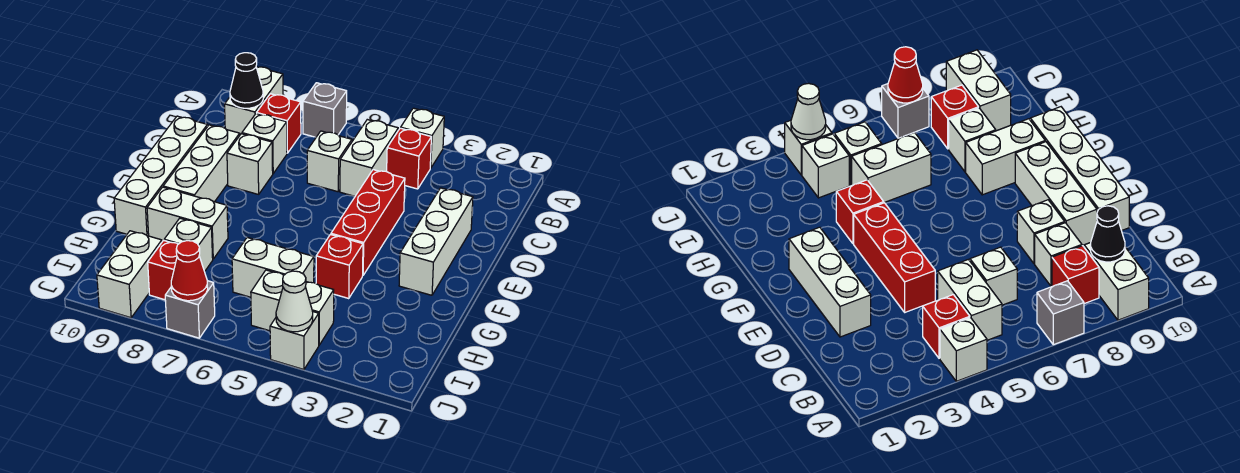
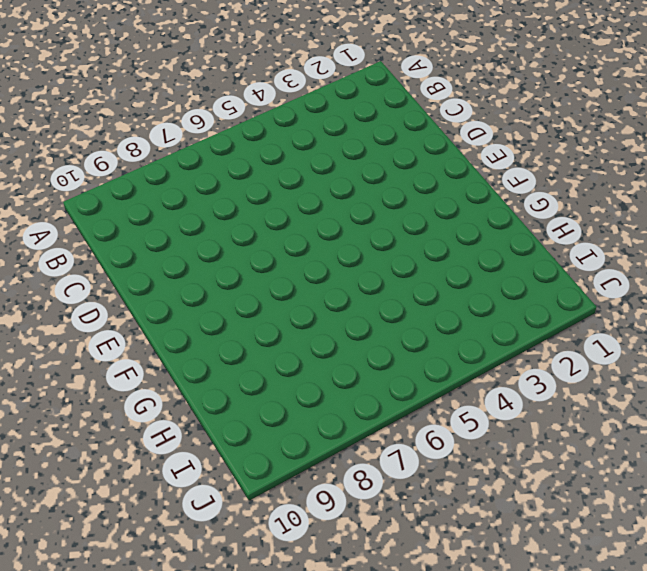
none -> white 1x1 brick [401,108,444,168]
none -> grey 1x1 brick [303,83,347,137]
none -> white 1x2 brick [225,67,283,135]

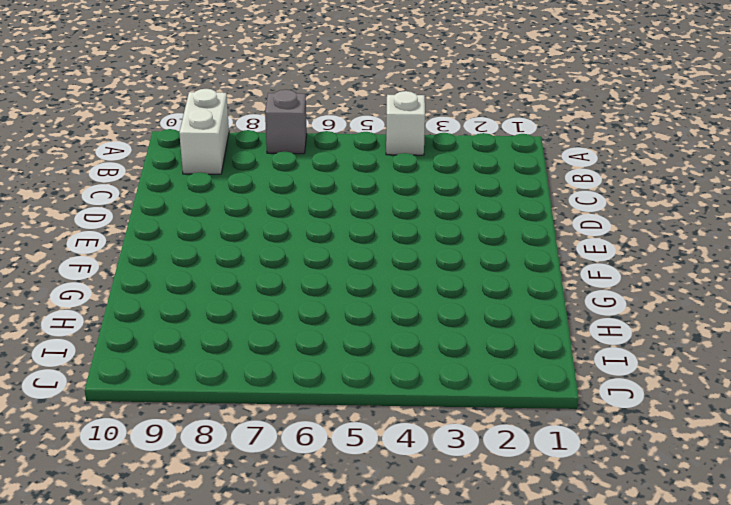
none -> red 1x1 brick [387,128,431,189]
none -> white 1x2 brick [340,120,398,196]
none -> red 1x1 brick [257,94,301,153]

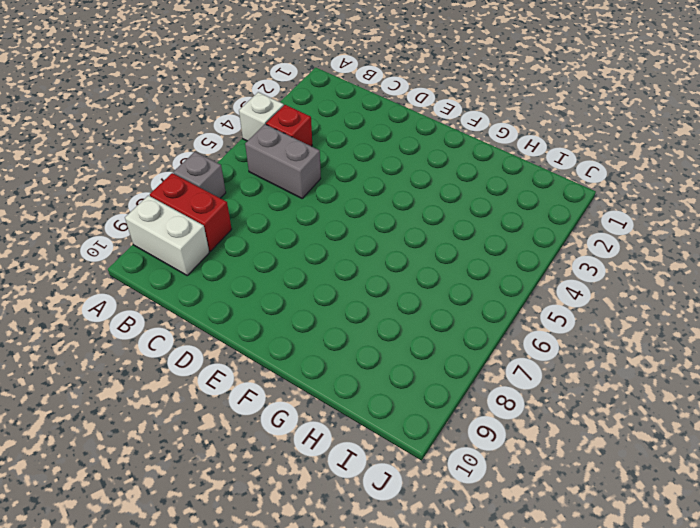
red 1x2 brick [150,173,232,251] -> red 1x1 brick [257,94,301,153]
grey 1x2 brick [245,124,321,198] -> white 1x2 brick [340,120,398,196]
none -> white 1x1 brick [307,131,352,192]
none -> white 1x1 brick [242,114,287,173]
none -> white 1x3 brick [399,188,473,295]

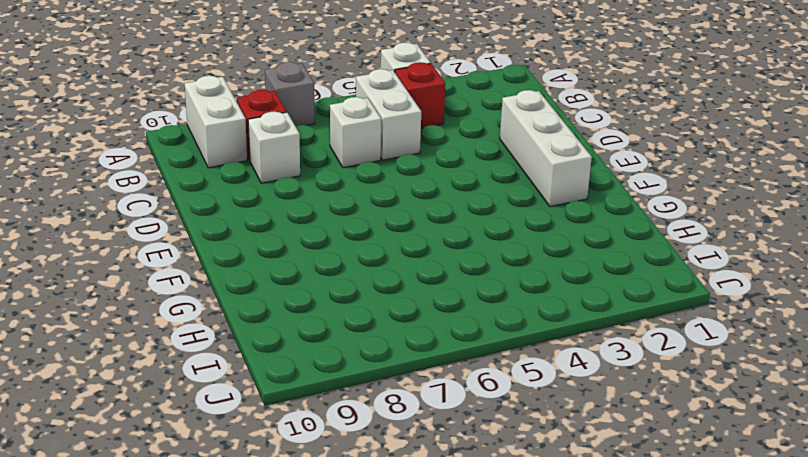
none -> red 1x3 brick [331,170,405,275]
none -> white 1x1 brick [227,134,273,194]
none -> white 1x3 brick [163,125,240,202]

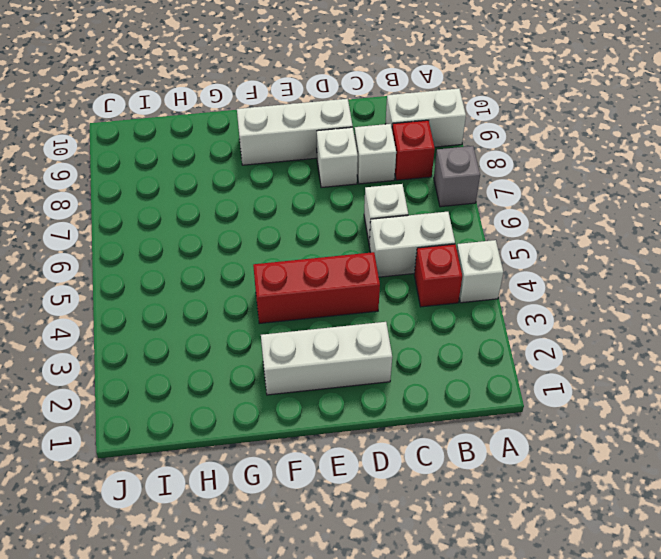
none -> white 1x4 brick [114,116,207,236]
none -> red 1x1 brick [316,235,363,298]
none -> white 1x2 brick [147,187,228,259]

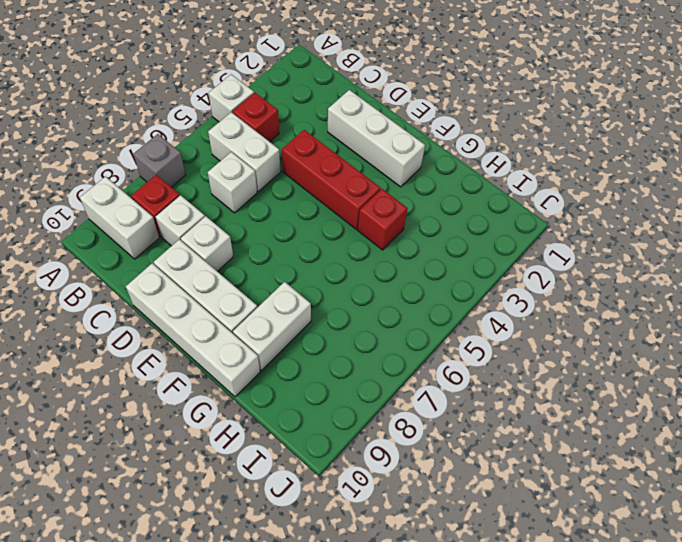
none -> white 1x2 brick [232,238,314,297]
none -> white 1x1 brick [164,218,213,272]
none -> white 1x1 brick [305,282,334,345]

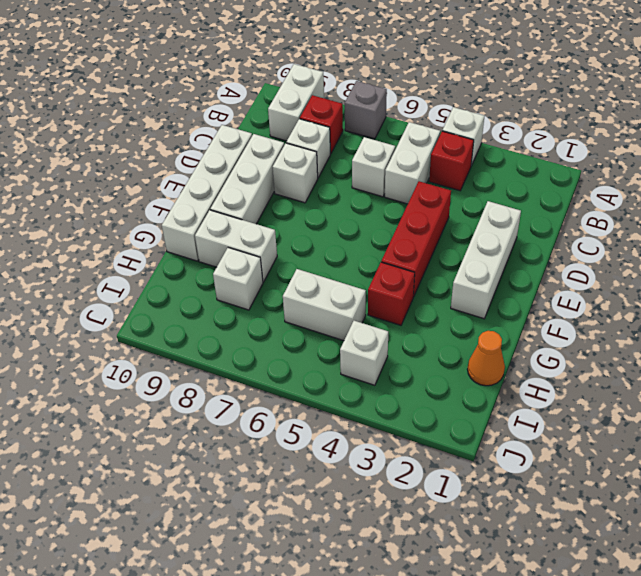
orange 1x1 cone [467,331,505,386] -> none
none -> white 1x1 brick [251,270,284,331]
none -> red 1x1 brick [148,240,178,300]
none -> white 1x2 brick [97,231,162,318]

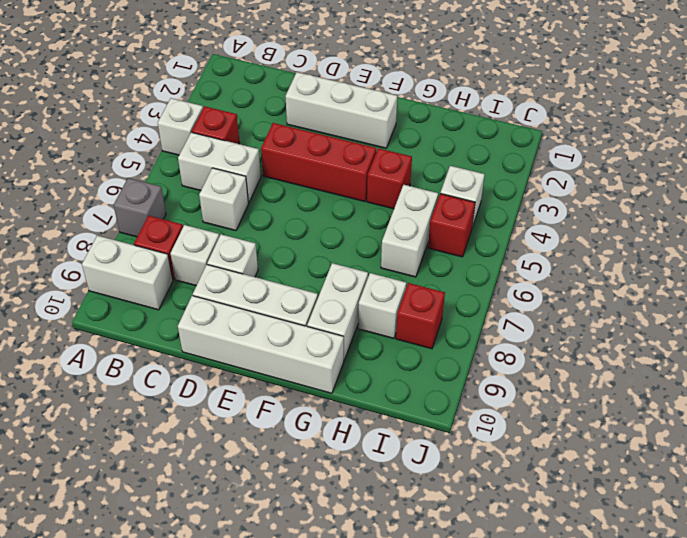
red 1x1 brick [428,194,475,257] -> white 1x1 brick [251,270,284,331]
none -> white 1x2 brick [97,231,162,318]
none -> white 1x1 brick [270,312,319,370]
none -> grey 1x1 brick [165,281,215,338]

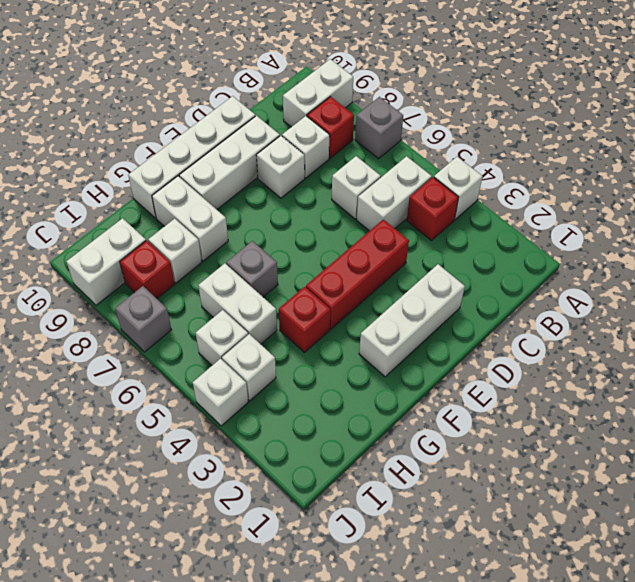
grey 1x1 brick [226,241,278,297] -> none
none -> black 1x1 cone [230,53,263,108]
none -> white 1x1 cone [276,271,313,332]
none -> red 1x1 cone [171,241,208,301]

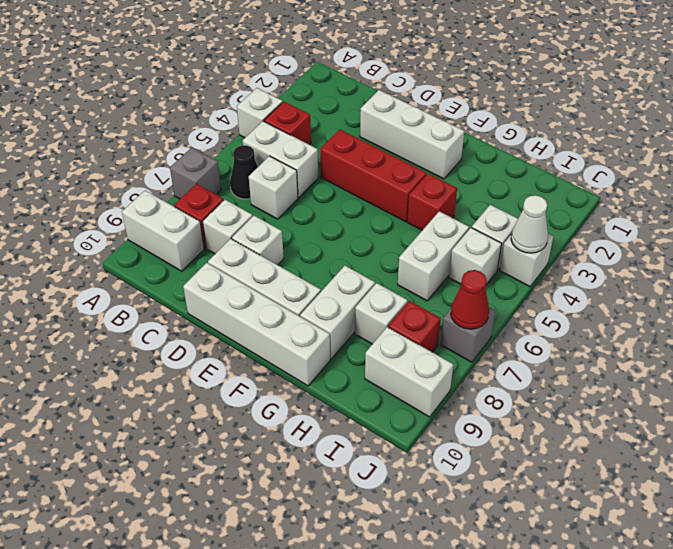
black 1x1 cone [230,145,258,199] -> black 1x1 cone moved to [230,53,263,108]

